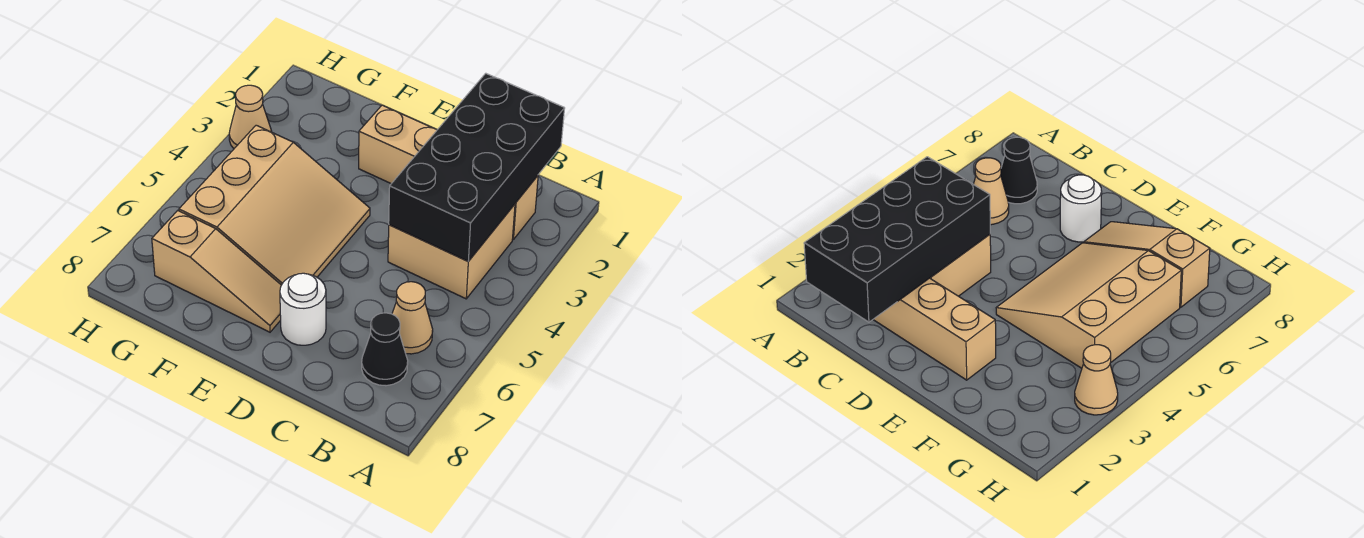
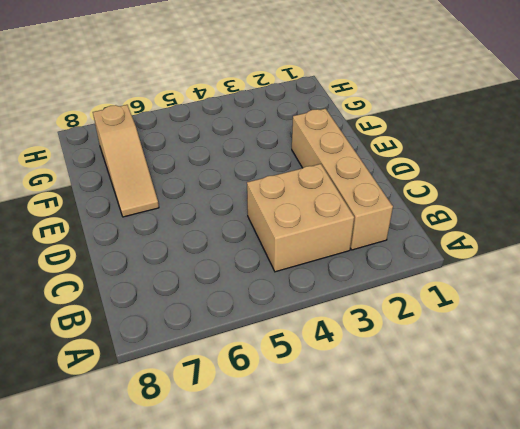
none -> tan 1x1 cone [392,282,433,354]
none -> black 1x1 cone [362,313,408,386]

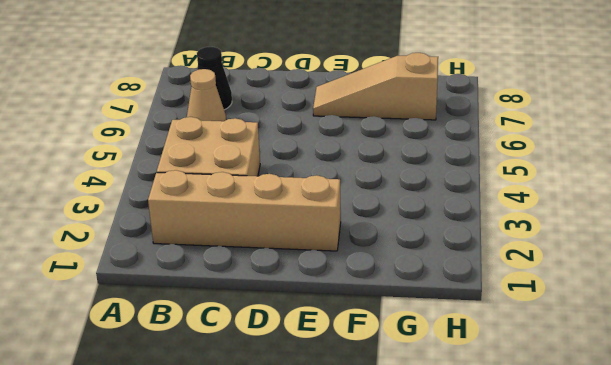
none -> white 1x1 round brick [280,273,326,345]
none -> tan 3x3 slope [179,125,370,285]

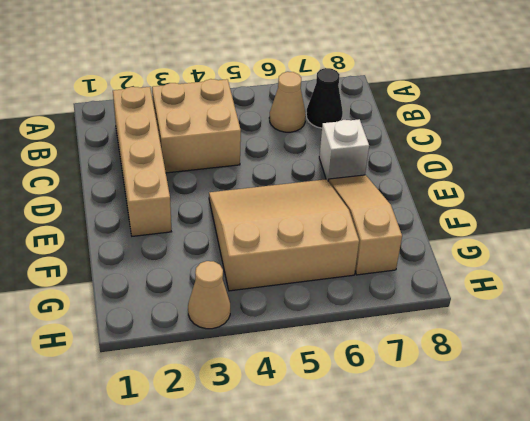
white 1x1 brick [319,119,369,180] -> white 1x1 round brick [280,273,326,345]
none -> black 2x4 brick [389,73,565,261]

